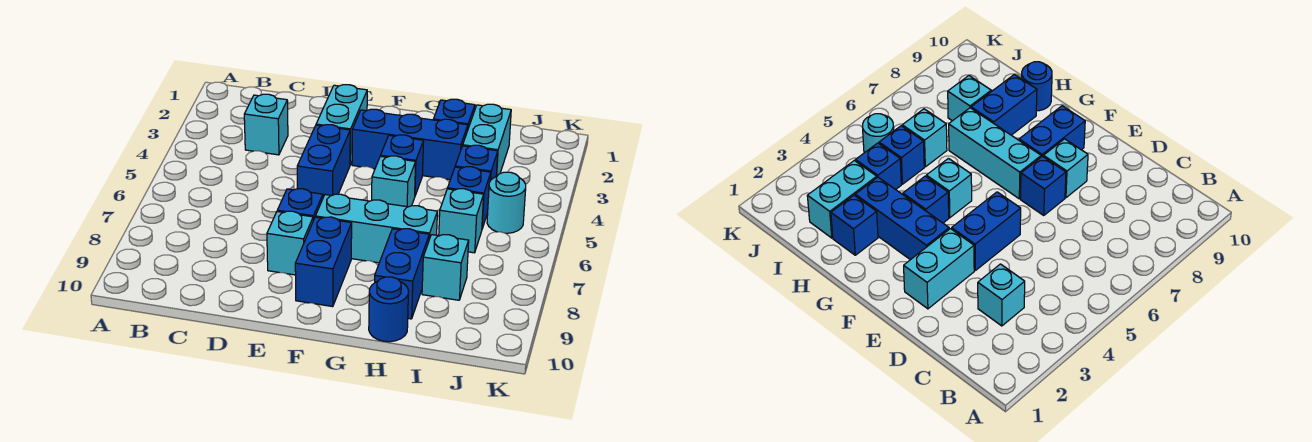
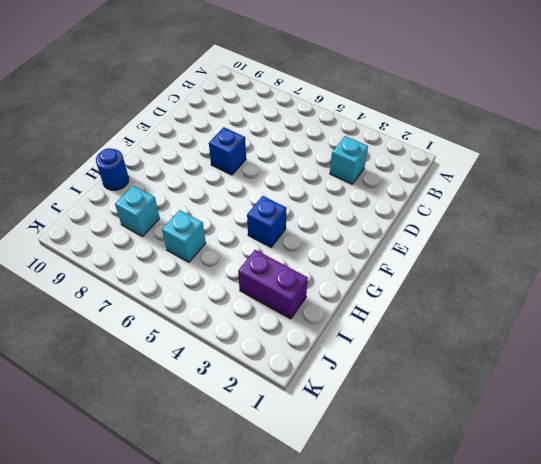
purple 1x2 brick [238,250,308,319] -> cyan 1x2 brick [463,104,511,176]
none -> cyan 1x2 brick [316,85,367,165]
none -> blue 1x2 brick [297,125,350,197]
none -> cyan 1x1 brick [267,211,313,275]

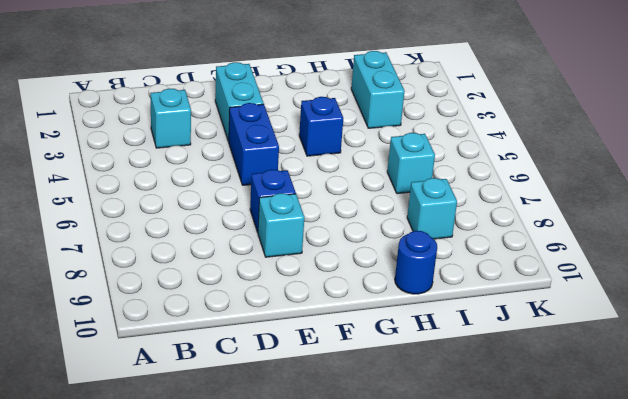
none -> blue 1x3 brick [352,109,468,180]
none -> cyan 1x3 brick [315,194,437,263]
none -> blue 1x2 brick [295,217,352,307]

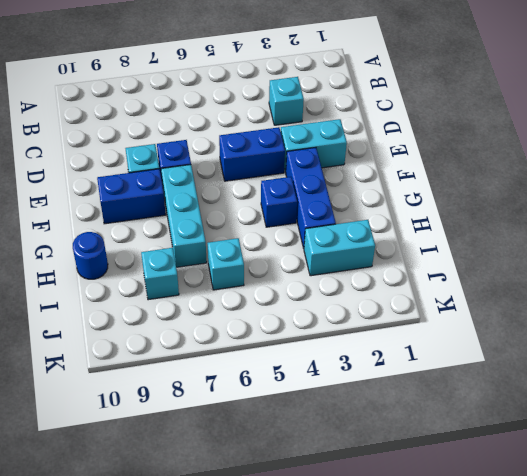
none -> cyan 1x1 brick [372,156,416,207]
none -> blue 1x1 brick [433,99,475,128]
none -> blue 1x2 brick [375,229,429,319]

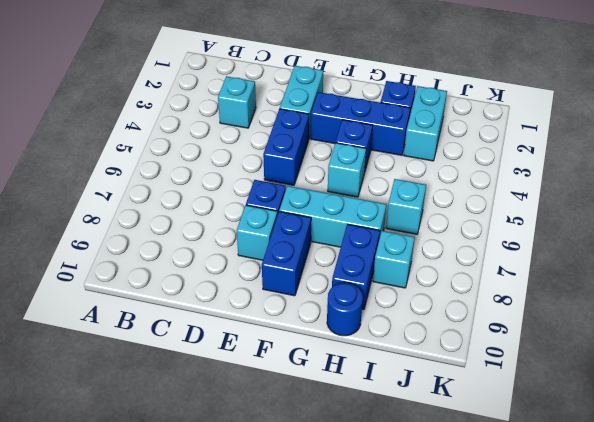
none -> blue 1x1 brick [455,145,498,181]
none -> blue 1x1 brick [448,167,491,229]
none -> cyan 1x1 round brick [487,172,526,233]

